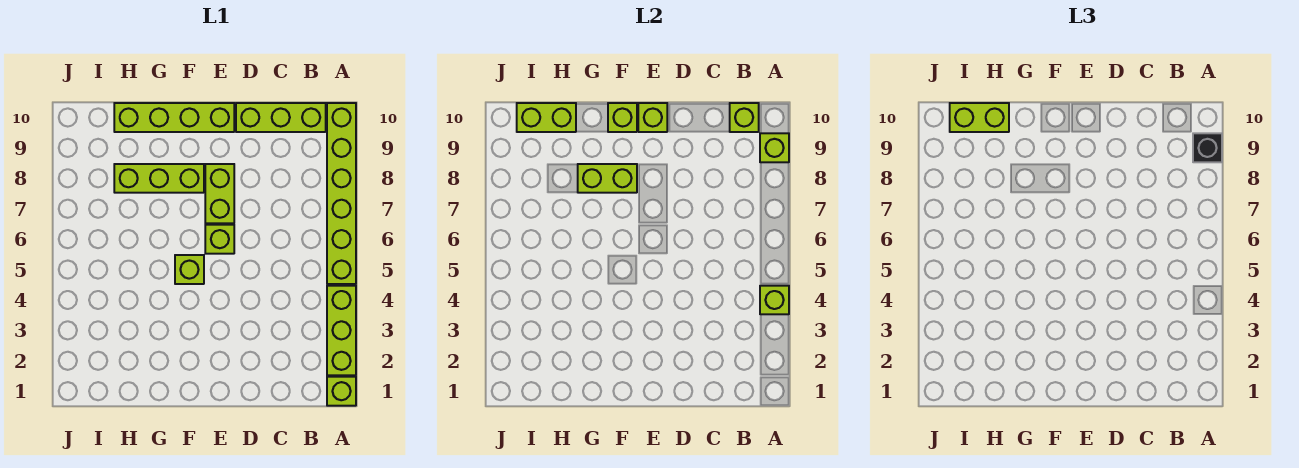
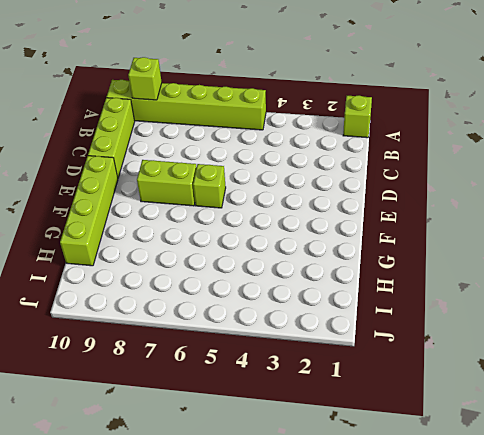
none -> lime 1x3 brick [327,286,356,375]
none -> lime 1x1 brick [175,255,204,284]
none -> lime 1x3 brick [114,164,204,193]

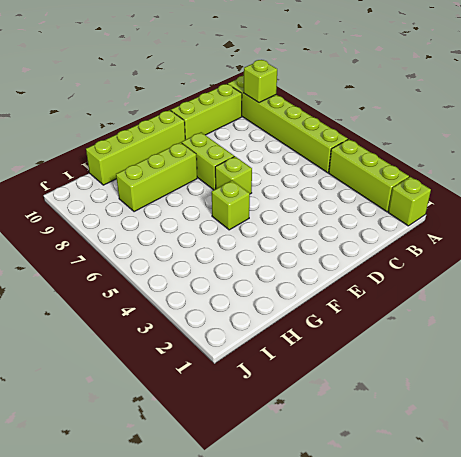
none -> lime 1x1 brick [760,286,789,314]
none -> lime 1x1 brick [730,103,759,132]
none -> lime 1x1 brick [638,103,667,132]

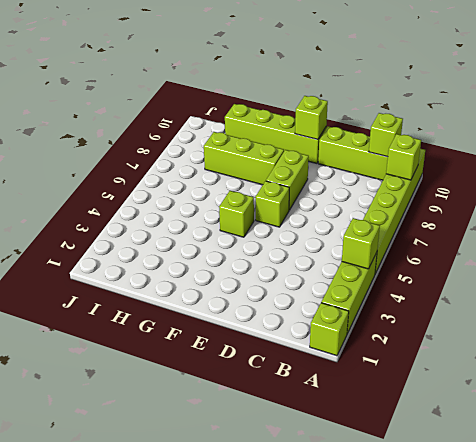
none -> lime 1x2 brick [578,164,637,193]
none -> lime 1x1 brick [608,103,637,132]
none -> lime 1x2 brick [517,103,576,132]

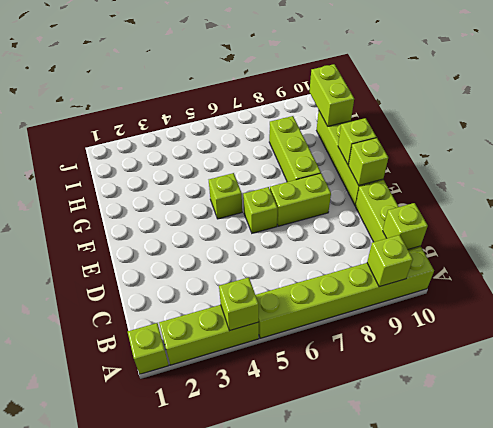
none -> lime 1x2 brick [578,164,637,193]
none -> black 1x1 brick [1193,133,1222,162]
none -> lime 1x2 brick [950,103,1009,132]

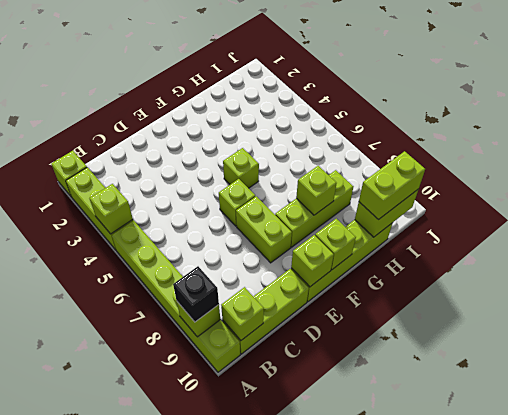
lime 1x1 brick [296,166,337,215] -> lime 1x2 brick [578,164,637,193]

